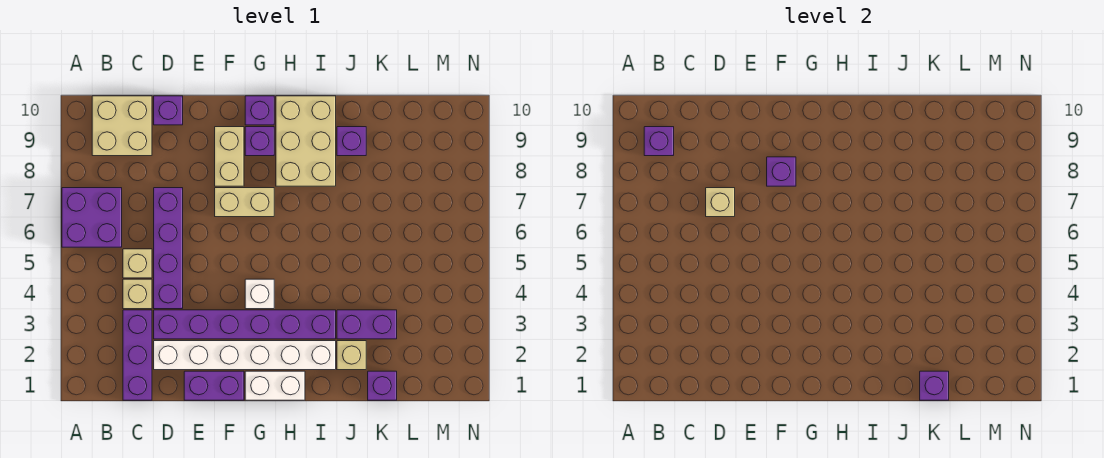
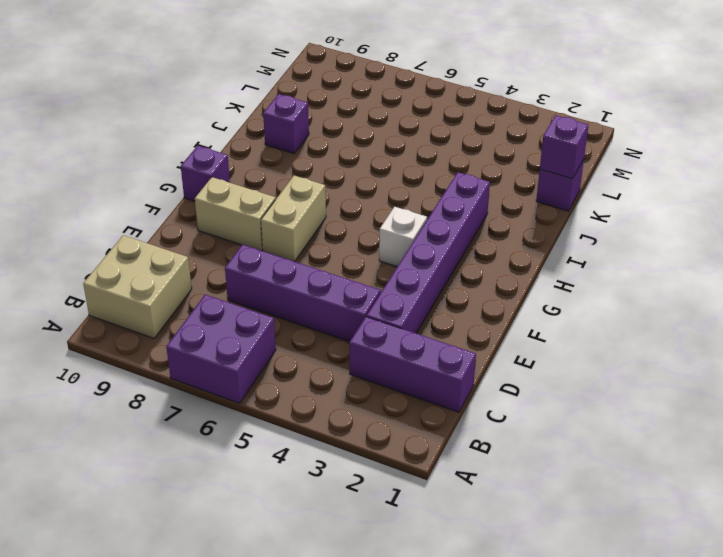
none -> tan 1x1 brick [123,279,152,309]
none -> tan 1x1 brick [123,249,152,278]
none -> white 1x6 brick [154,341,336,370]

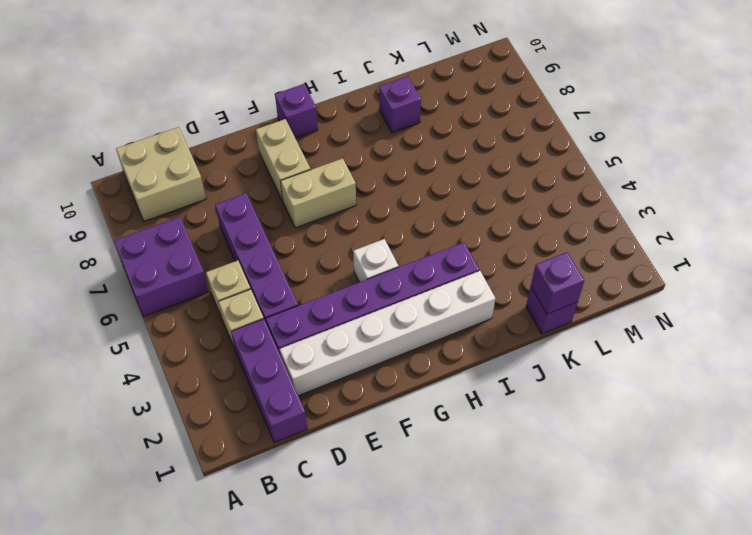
none -> purple 1x1 brick [154,96,183,125]
none -> purple 1x2 brick [184,371,244,400]
none -> white 1x2 brick [245,371,305,400]

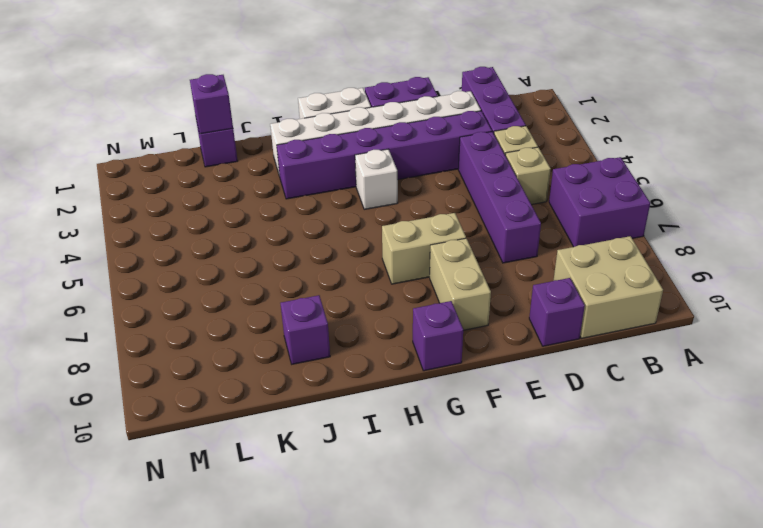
none -> purple 1x1 brick [245,127,274,156]
none -> tan 2x3 brick [276,96,336,186]
none -> tan 1x1 brick [337,341,366,370]

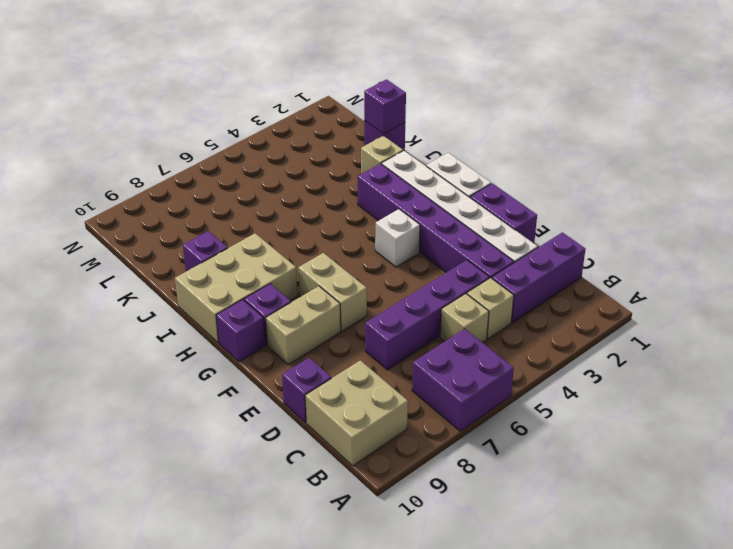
none -> purple 1x2 brick [337,310,397,339]
none -> purple 1x1 brick [644,127,674,156]
none -> tan 1x1 brick [706,188,735,217]

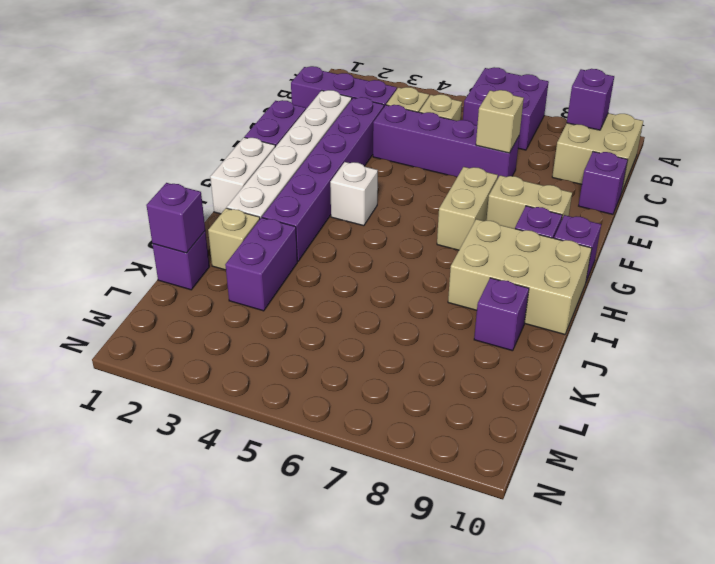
none -> purple 1x1 brick [767,157,796,186]

